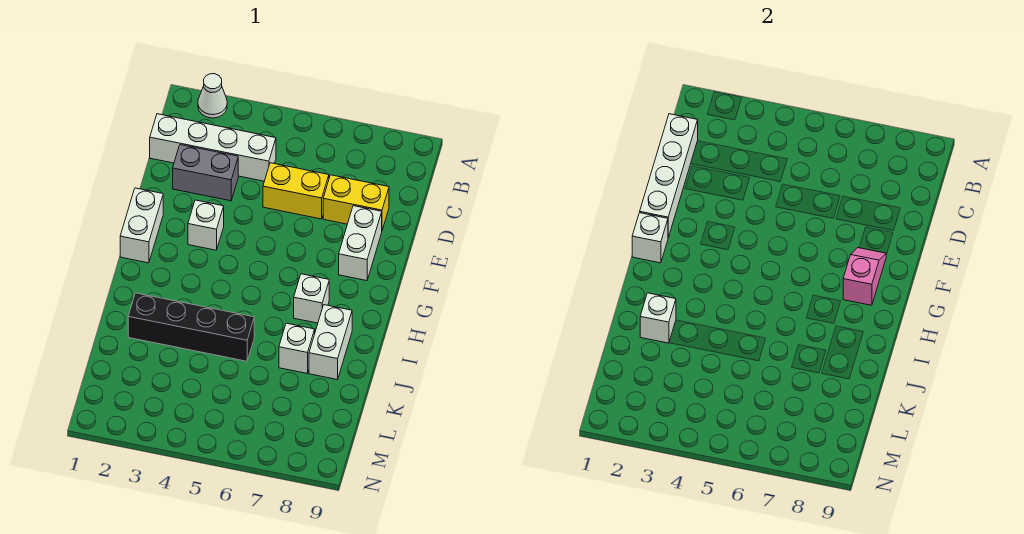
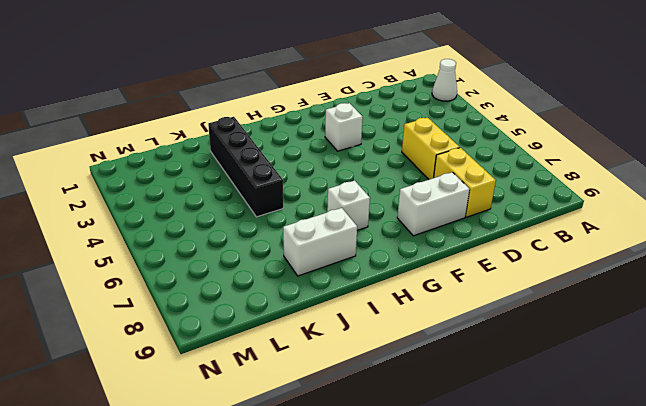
none -> white 1x4 brick [150,114,276,181]
none -> grey 1x2 brick [173,145,238,201]
none -> white 1x2 brick [120,188,163,263]

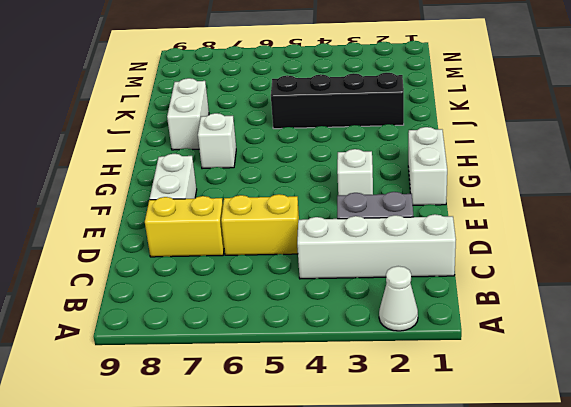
none -> white 1x1 brick [279,323,315,373]
none -> white 1x4 brick [640,114,698,237]
none -> pink 1x2 slope [843,248,886,305]

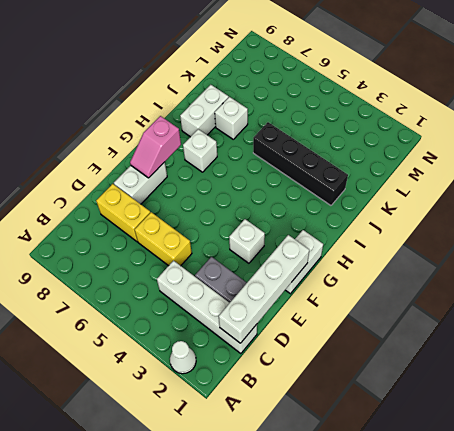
none -> white 1x1 brick [632,213,668,263]
none -> white 1x1 brick [640,293,676,343]

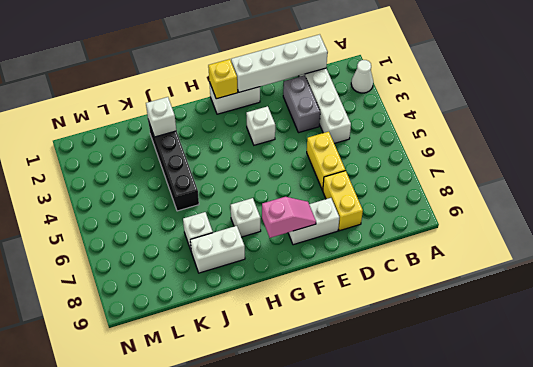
yellow 1x1 brick [208,59,238,99] -> white 1x1 brick [632,213,668,263]

